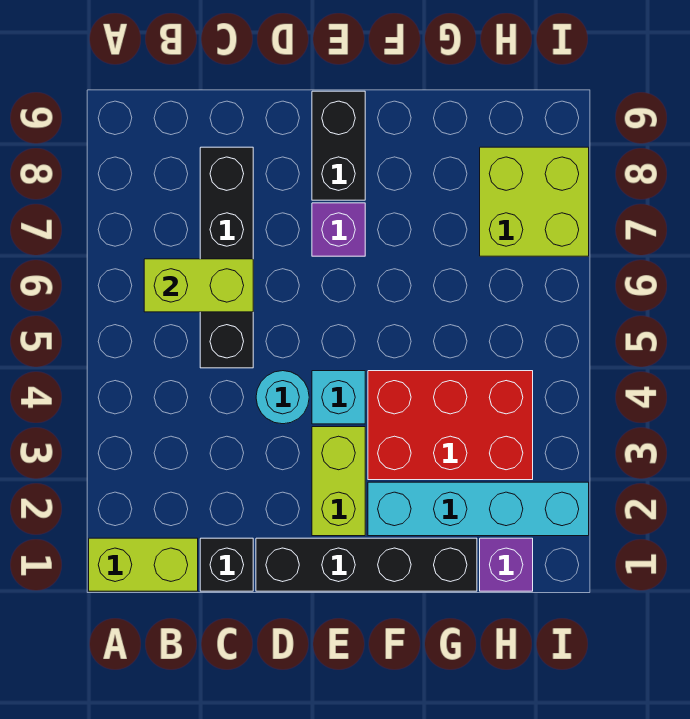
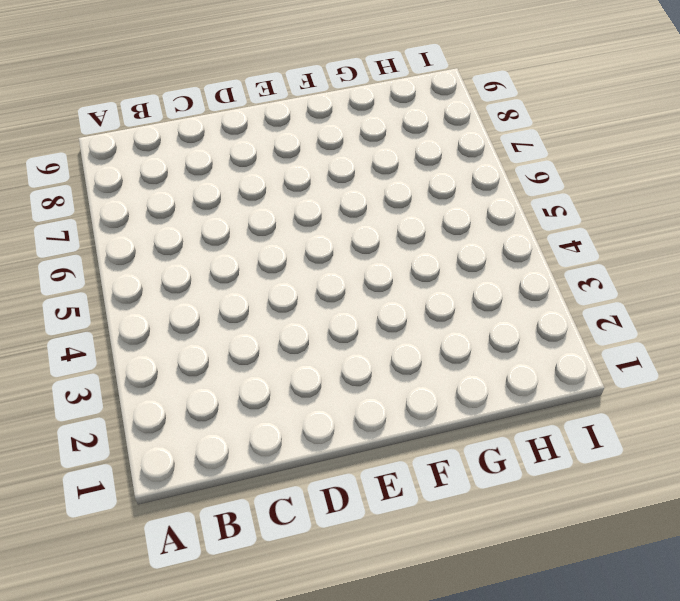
none -> lime 1x2 brick [89,538,198,591]
none -> black 1x1 brick [200,538,253,591]
none -> black 1x4 brick [200,147,253,368]

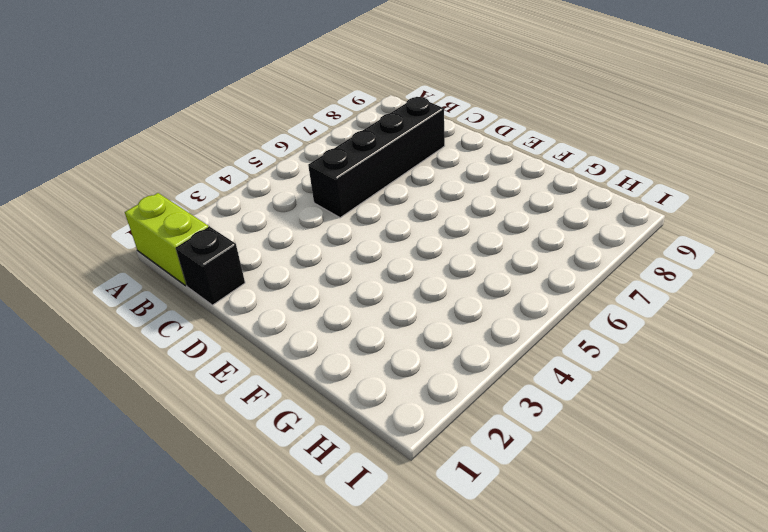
none -> black 1x4 brick [256,538,477,591]
none -> cyan 1x1 round brick [256,371,309,424]
none -> lime 1x2 brick [312,427,365,536]

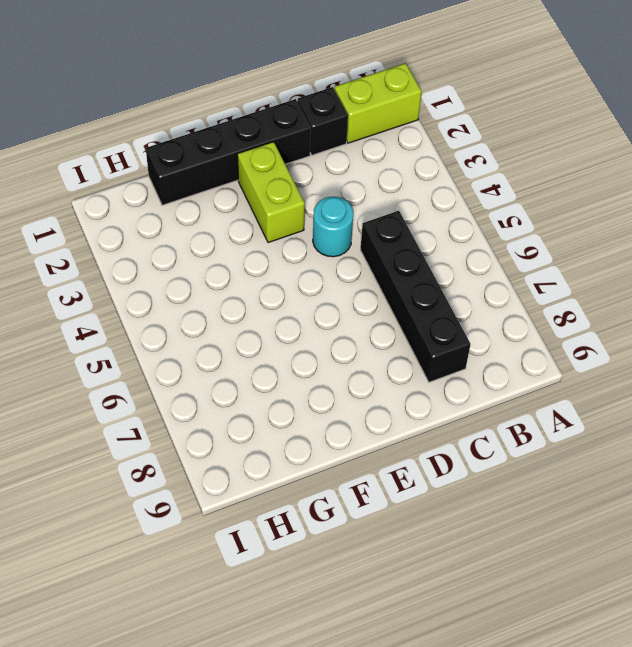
none -> cyan 1x1 brick [312,371,365,424]
none -> purple 1x1 brick [312,203,365,256]
none -> black 1x2 brick [312,91,365,200]

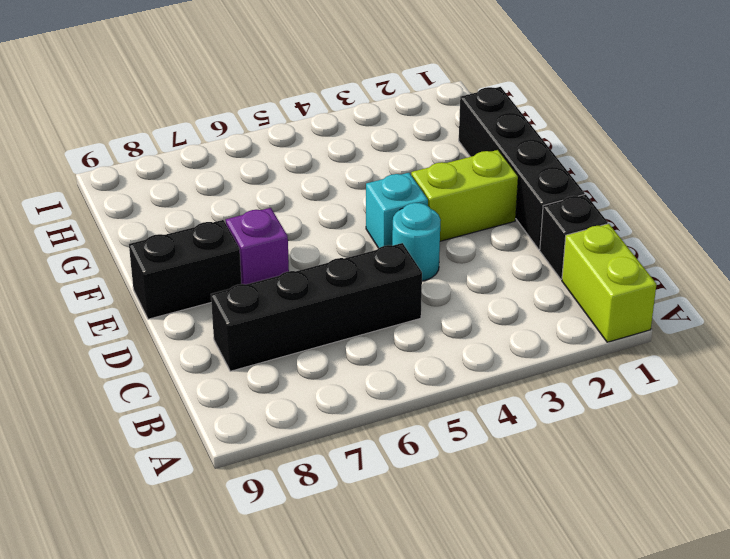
none -> cyan 1x4 brick [368,482,589,536]
none -> red 2x3 brick [368,371,533,480]
none -> purple 1x1 brick [480,538,533,591]

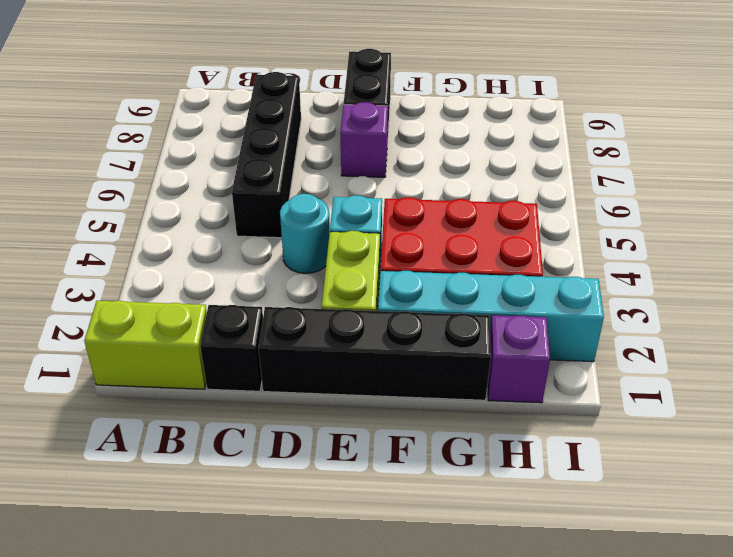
none -> lime 2x2 brick [480,147,589,256]
none -> lime 1x2 brick [144,259,253,312]

